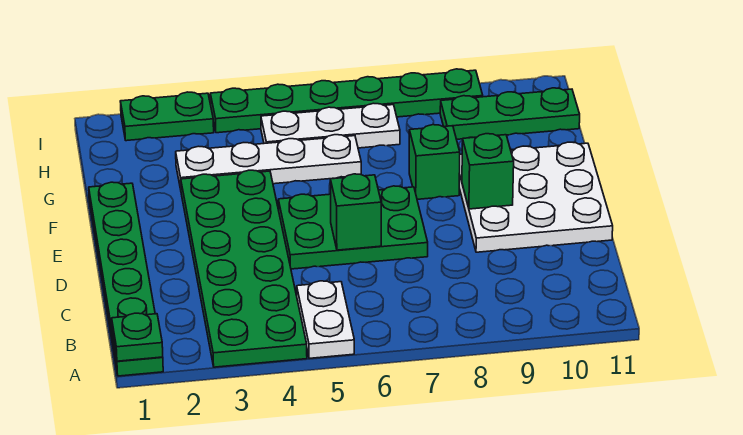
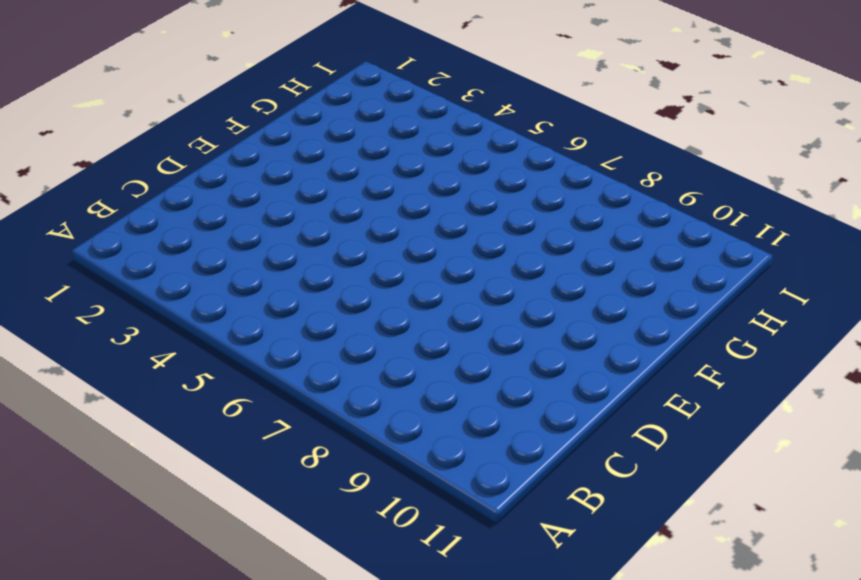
none -> green 1x6 plate [89,182,163,376]
none -> green 2x6 plate [181,170,307,367]
none -> white 1x2 plate [297,281,354,358]

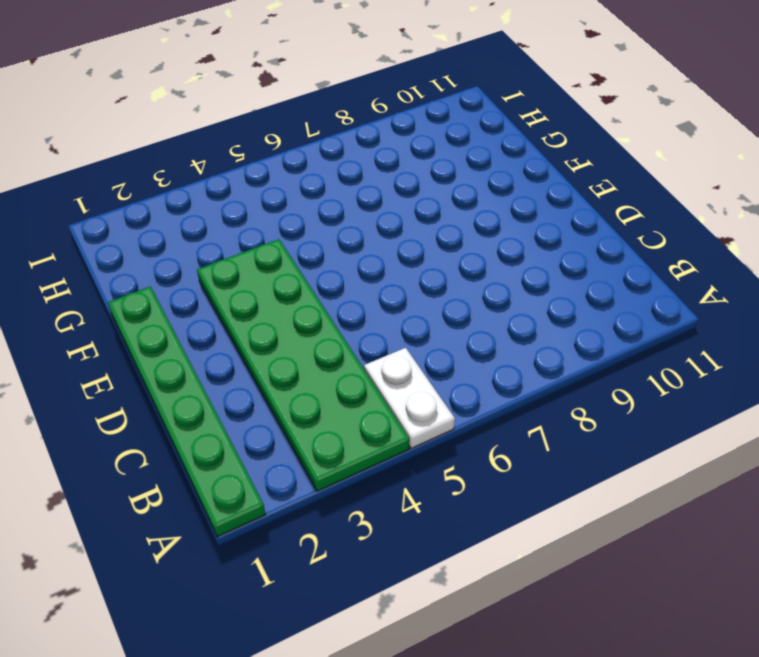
none -> green 2x3 plate [278,186,428,269]
none -> white 3x3 plate [459,142,613,252]
none -> green 1x1 brick [409,125,460,199]

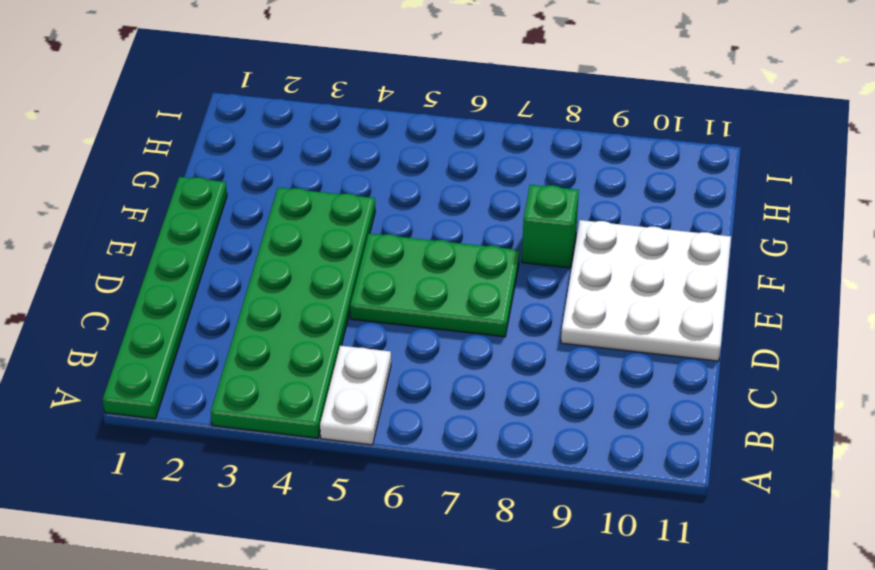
none -> white 1x4 plate [176,135,361,189]
none -> white 1x3 plate [261,103,400,148]
none -> green 1x3 plate [440,88,580,139]

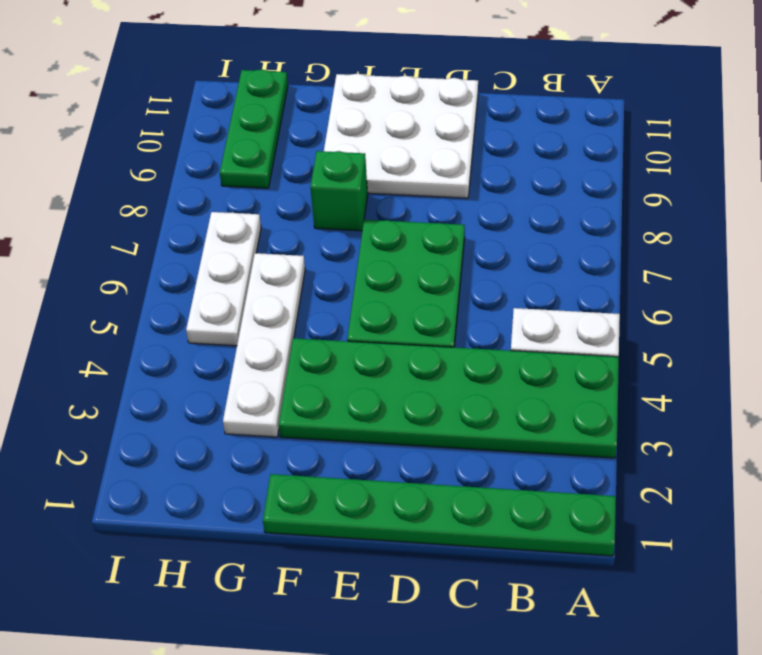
none -> green 1x2 plate [120,92,214,141]
none -> green 1x6 plate [210,69,483,133]
none -> green 1x1 plate [112,313,163,361]

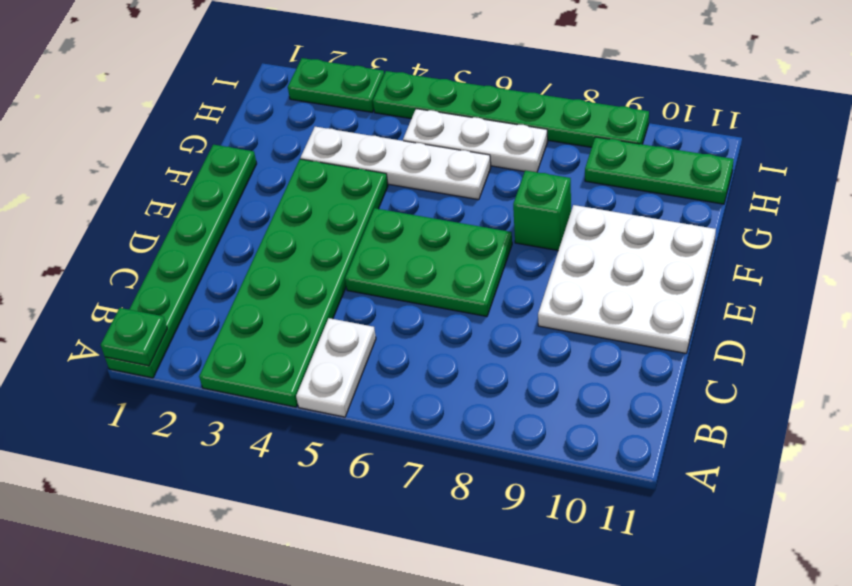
none -> green 1x1 brick [330,174,381,250]
none -> green 1x1 brick [462,134,514,209]

